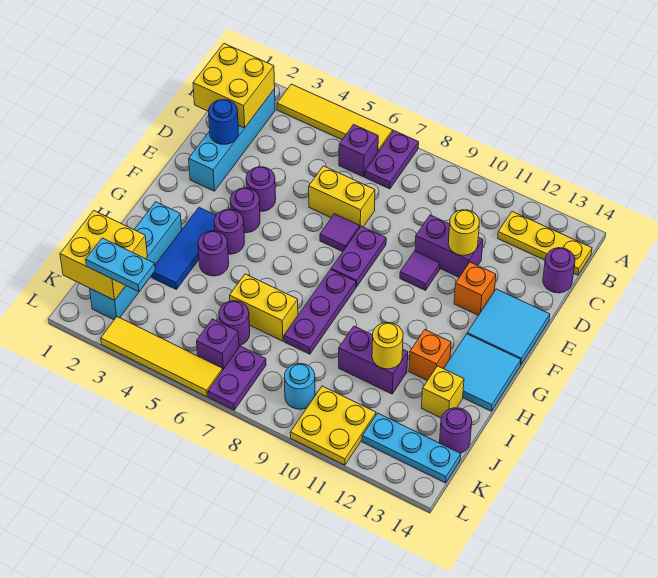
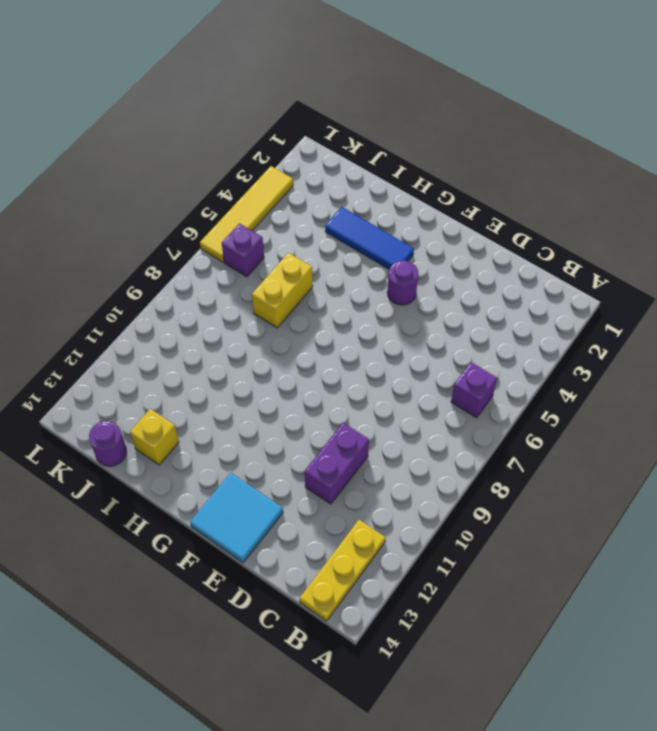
none -> yellow 1x4 tile [277,84,393,152]
none -> purple 1x2 plate [365,131,419,189]
none -> cyan 1x4 brick [189,89,275,191]
none -> purple 1x1 round brick [543,248,575,293]

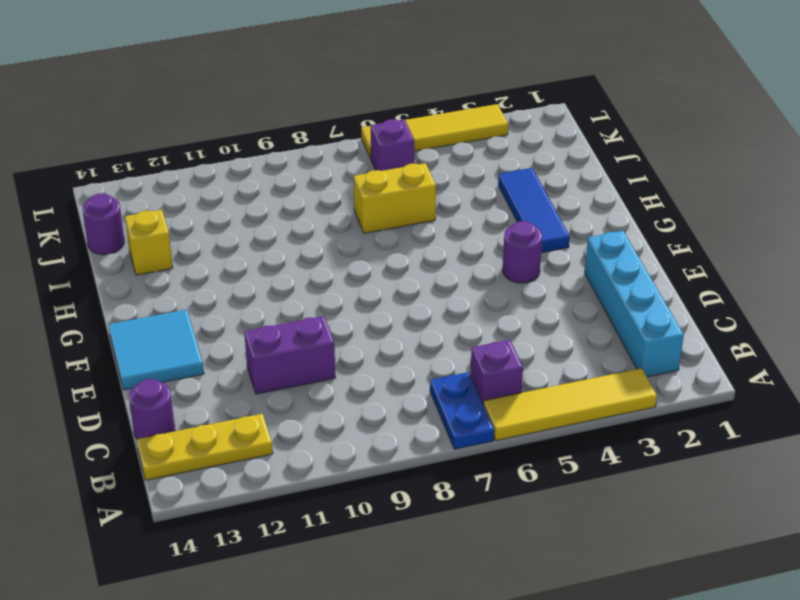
blue 1x2 plate [430,372,494,449] -> purple 1x2 plate [365,131,419,189]
none -> yellow 1x2 brick [309,166,375,227]
none -> purple 1x1 round brick [246,167,276,211]
none -> purple 1x1 tile [320,214,360,252]
none -> purple 1x2 plate [331,226,386,287]

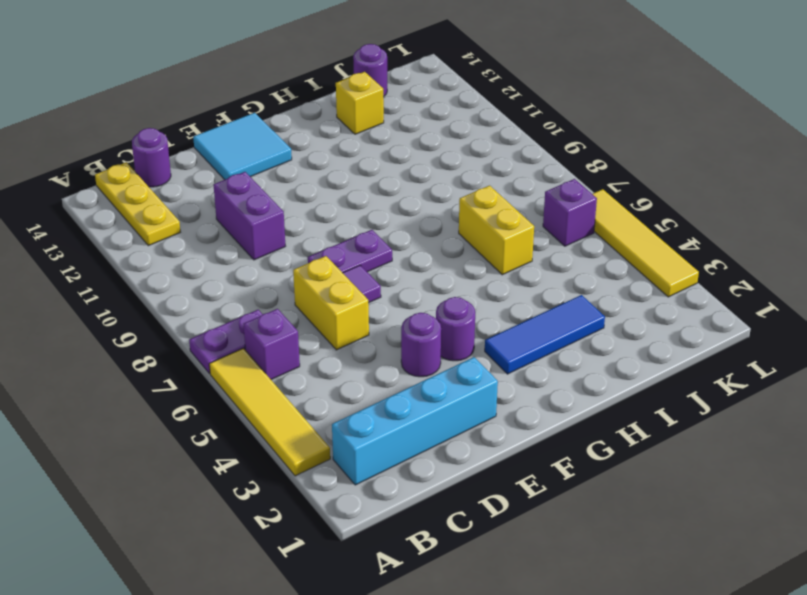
none -> purple 1x1 tile [400,251,440,290]
none -> orange 1x1 brick [454,262,496,315]
none -> purple 1x1 round brick [214,209,244,254]
none -> purple 1x3 plate [284,270,356,354]

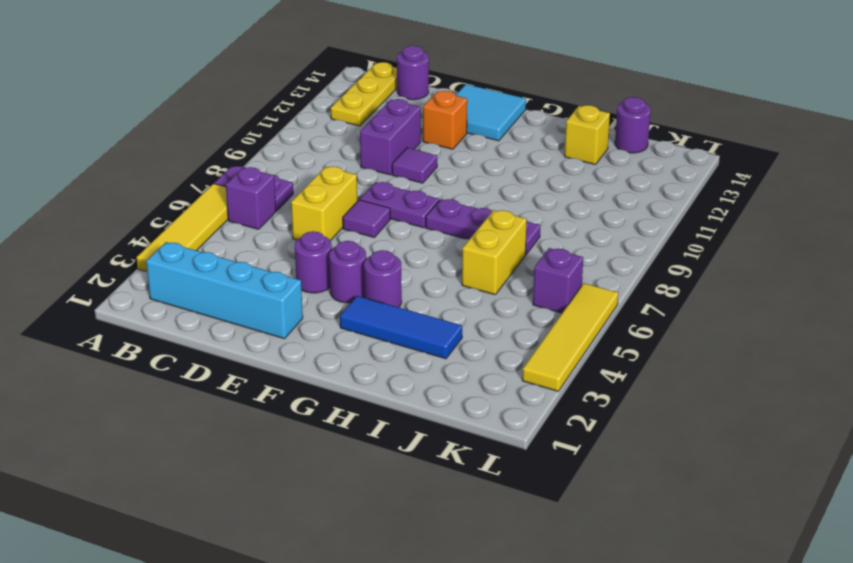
none -> cyan 2x2 tile [444,334,521,411]
none -> cyan 1x4 brick [90,202,182,320]
none -> purple 1x1 round brick [198,231,229,276]
none -> orange 1x1 brick [409,330,451,381]

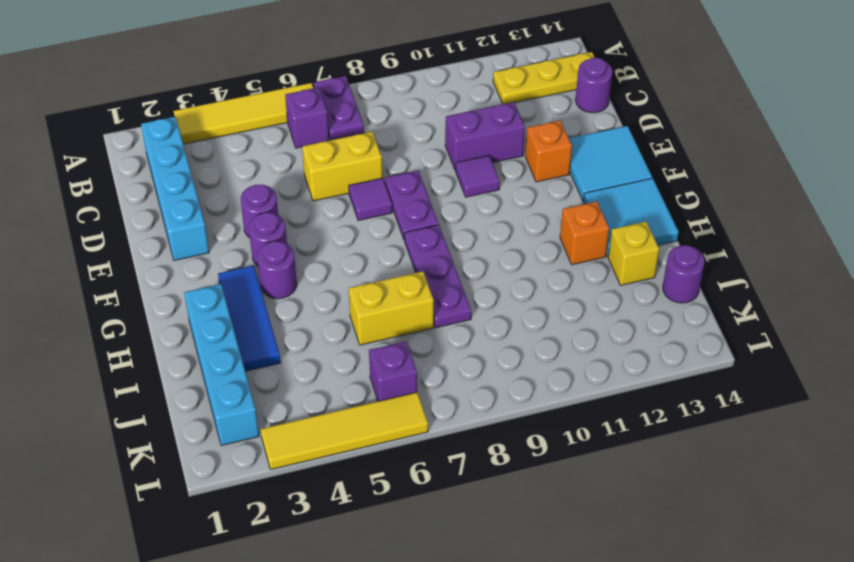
none -> purple 1x1 round brick [198,231,229,276]
none -> purple 1x2 brick [339,326,408,394]
none -> purple 1x1 round brick [219,301,250,346]
none -> purple 1x2 plate [208,346,266,410]

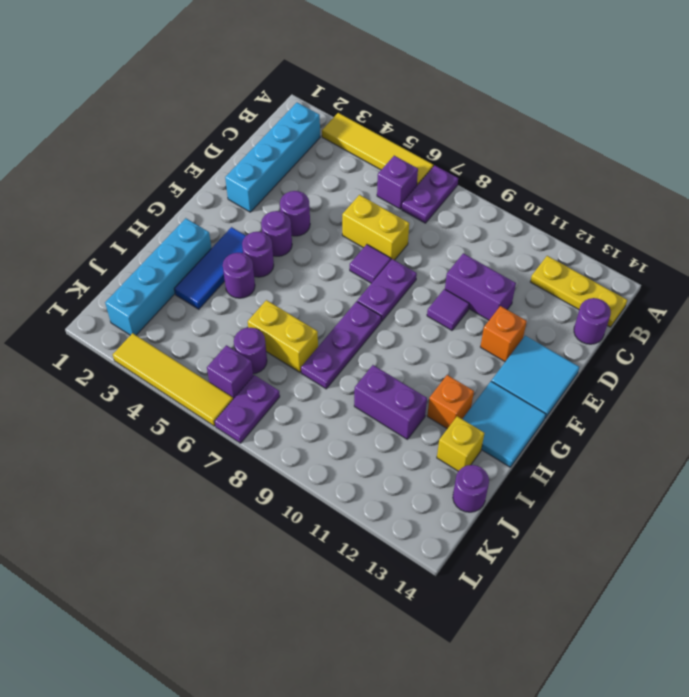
none -> cyan 1x1 round brick [284,363,315,409]
none -> yellow 2x2 plate [290,386,376,465]
none -> cyan 1x3 plate [362,413,461,483]
none -> yellow 2x2 brick [193,44,275,128]

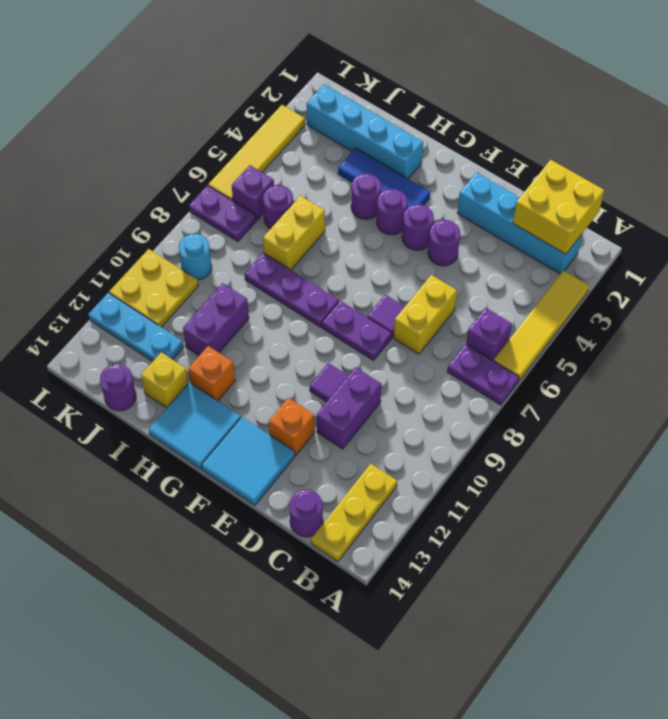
cyan 1x3 plate [89,293,183,362] -> cyan 1x3 plate turned to [362,413,461,483]
none -> blue 1x1 round brick [209,100,238,144]
none -> yellow 1x1 round brick [448,210,479,255]
none -> yellow 1x1 round brick [372,323,403,369]
none -> yellow 2x2 brick [60,211,147,300]

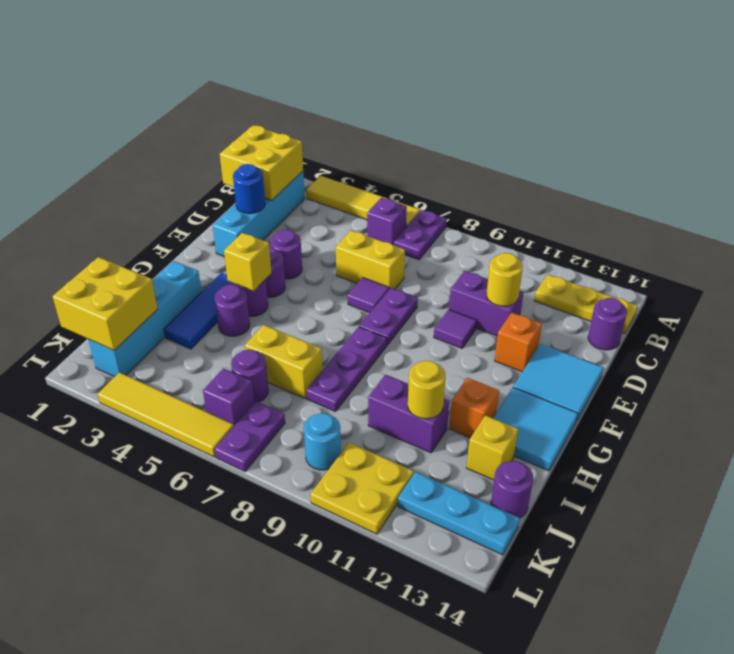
yellow 1x1 brick [224,233,271,291] -> none
none -> cyan 1x2 plate [86,238,155,292]

